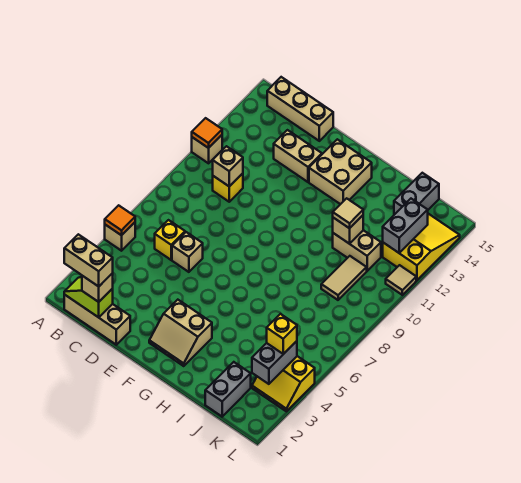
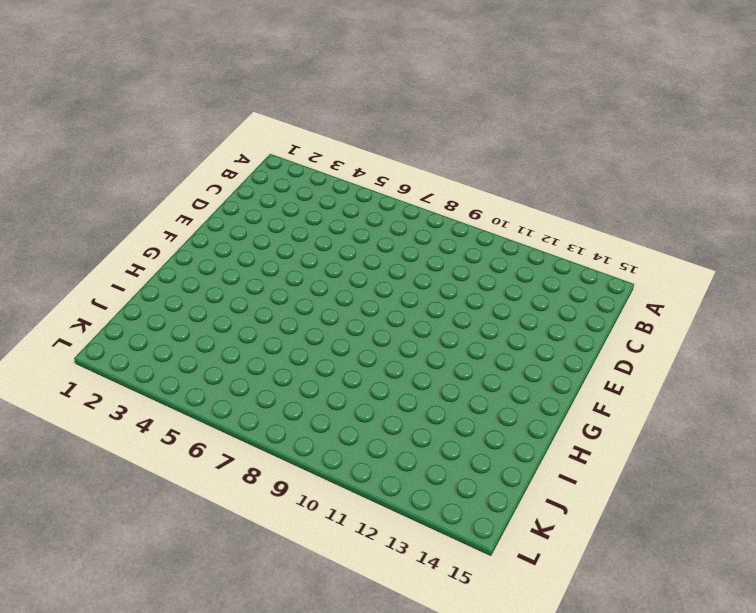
none -> tan 1x1 brick [105,222,135,251]
none -> tan 1x1 brick [192,135,222,163]
none -> tan 1x3 brick [64,294,130,345]

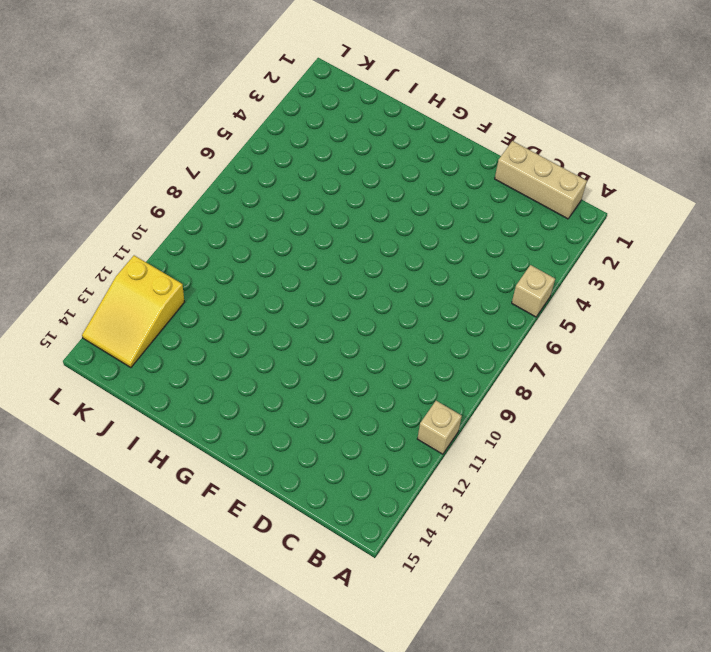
none -> tan 1x3 brick [267,77,333,141]
none -> yellow 1x1 brick [155,220,185,260]
none -> yellow 1x1 brick [213,173,243,202]

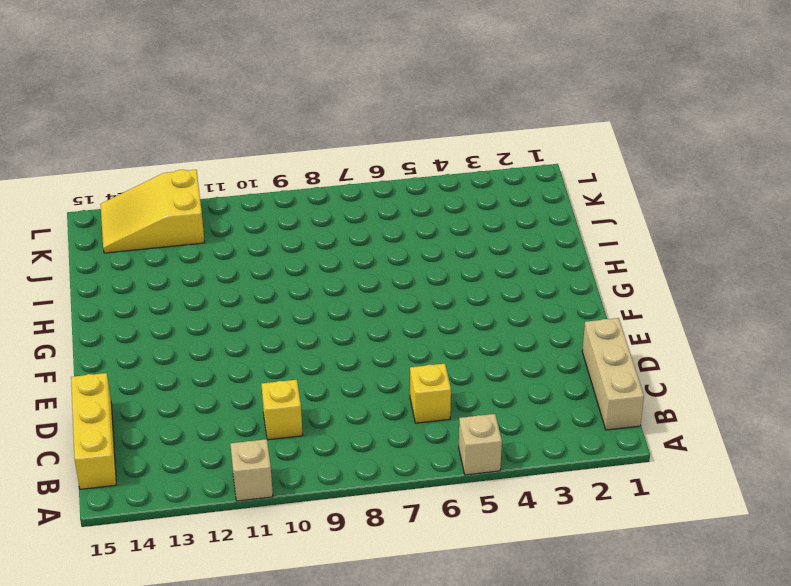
yellow 1x3 brick [71,373,116,489] -> tan 1x3 brick [267,77,333,141]
none -> tan 1x1 brick [172,232,203,272]
none -> tan 1x2 brick [274,130,322,182]
none -> tan 2x2 slope [149,300,212,366]

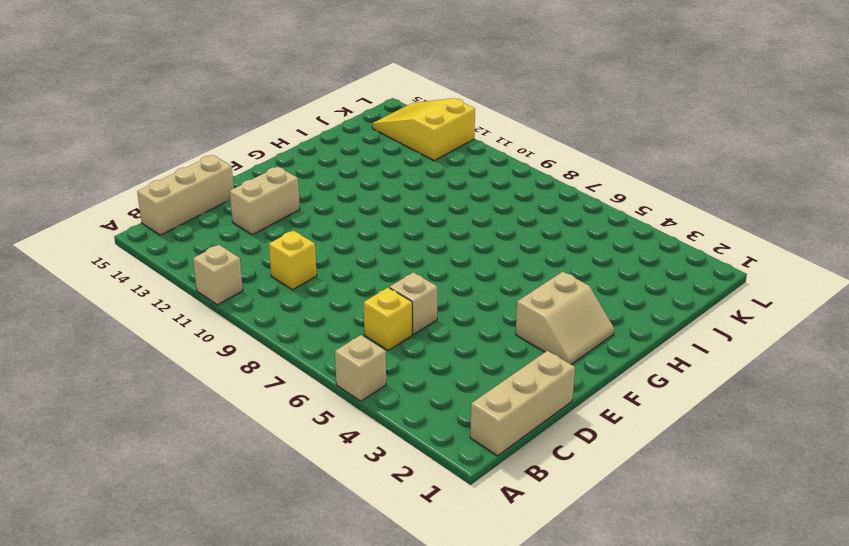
none -> tan 2x2 brick [309,139,372,204]
none -> tan 1x2 brick [333,230,381,271]
none -> grey 1x2 brick [205,362,251,417]

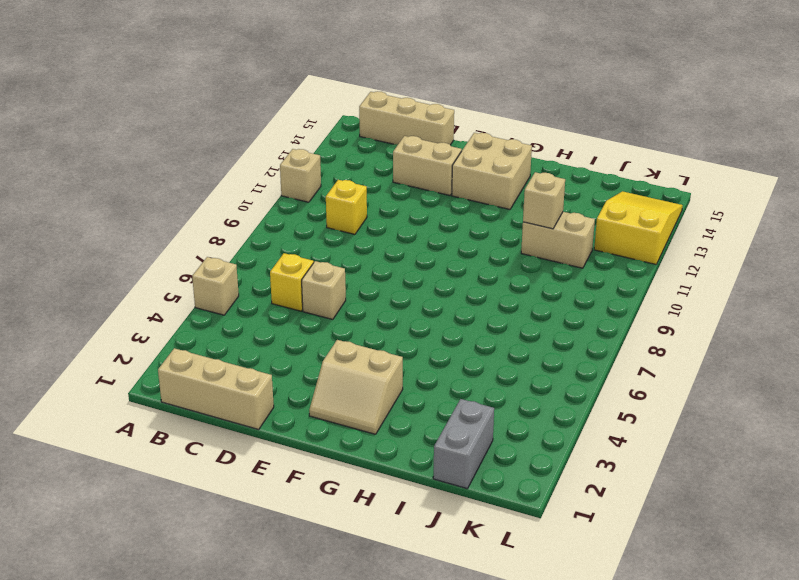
none -> tan 1x2 tile [321,256,367,300]
none -> grey 1x2 brick [394,173,439,215]
none -> yellow 2x2 slope [252,356,315,411]

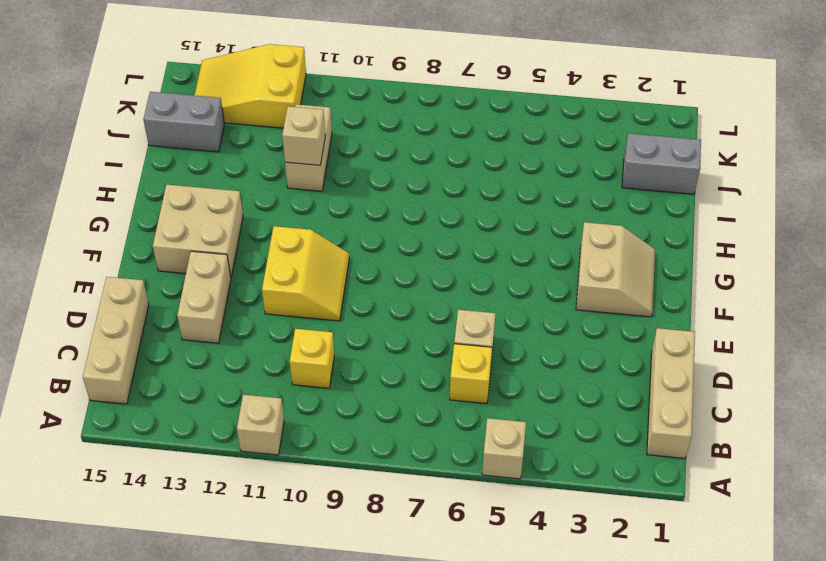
yellow 2x2 slope [262,226,349,321] -> yellow 2x2 slope moved to [252,356,315,411]
none -> tan 1x2 tile [321,256,367,300]
none -> tan 1x1 tile [386,265,416,295]
none -> orange 1x1 tile [105,205,135,235]

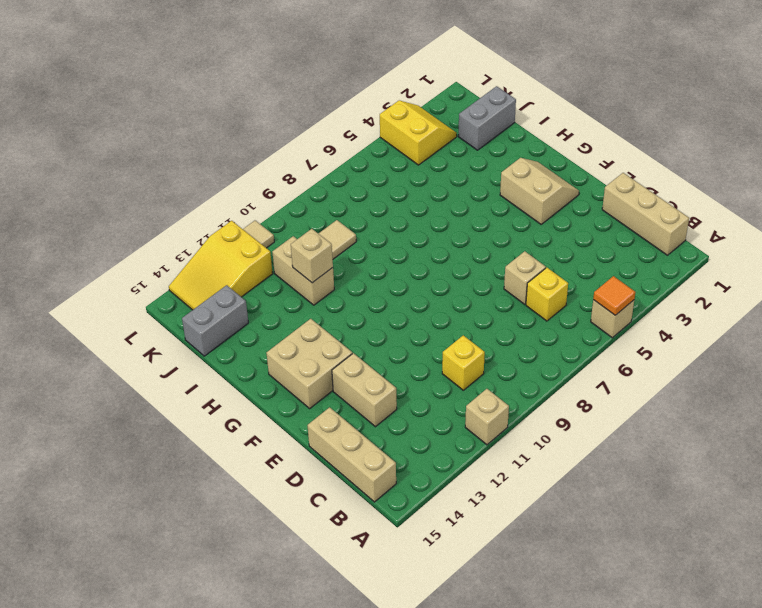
none -> orange 1x1 tile [192,118,222,148]
none -> lime 1x2 slope [64,277,113,317]
none -> tan 1x1 brick [213,146,243,186]

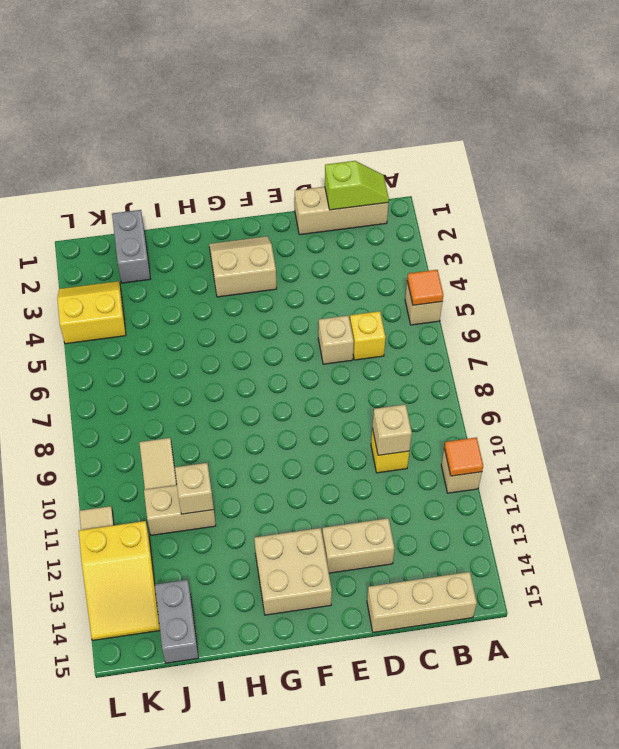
none -> grey 1x2 brick [252,341,297,384]
none -> grey 1x2 brick [383,199,428,253]
none -> tan 1x1 brick [82,273,113,302]

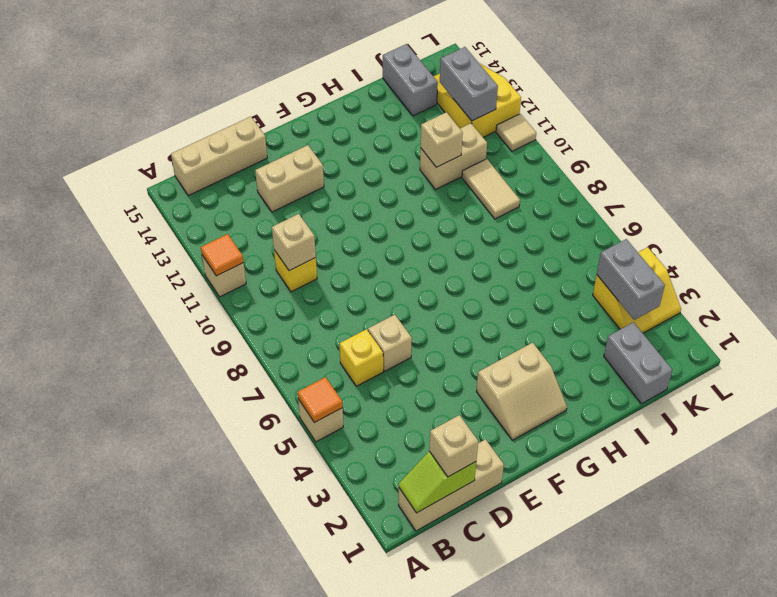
none -> tan 2x2 brick [309,139,372,204]
none -> tan 1x1 tile [333,198,363,228]
none -> yellow 1x1 brick [267,314,297,354]

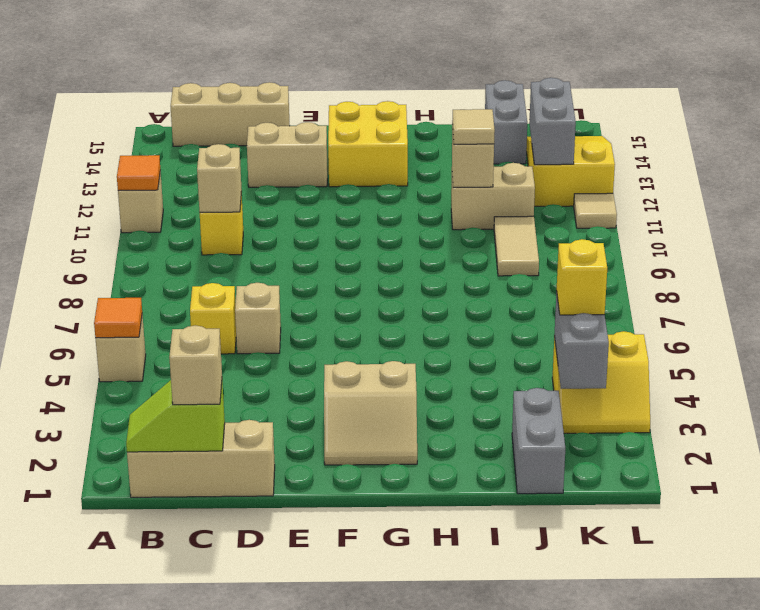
yellow 2x2 brick [328,101,408,187] -> tan 2x2 brick [309,139,372,204]
none -> tan 1x2 brick [64,234,113,286]

